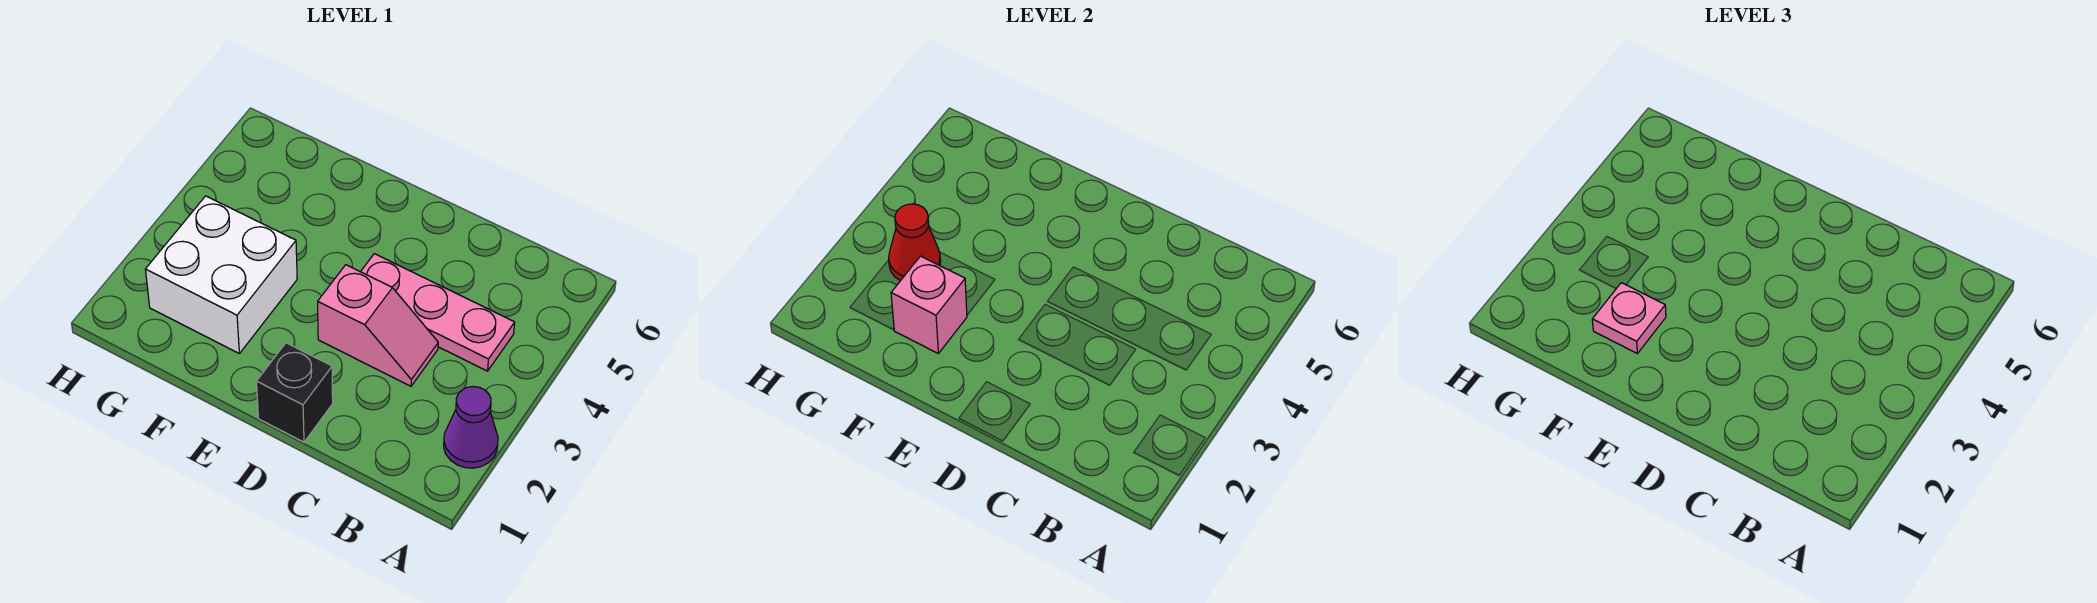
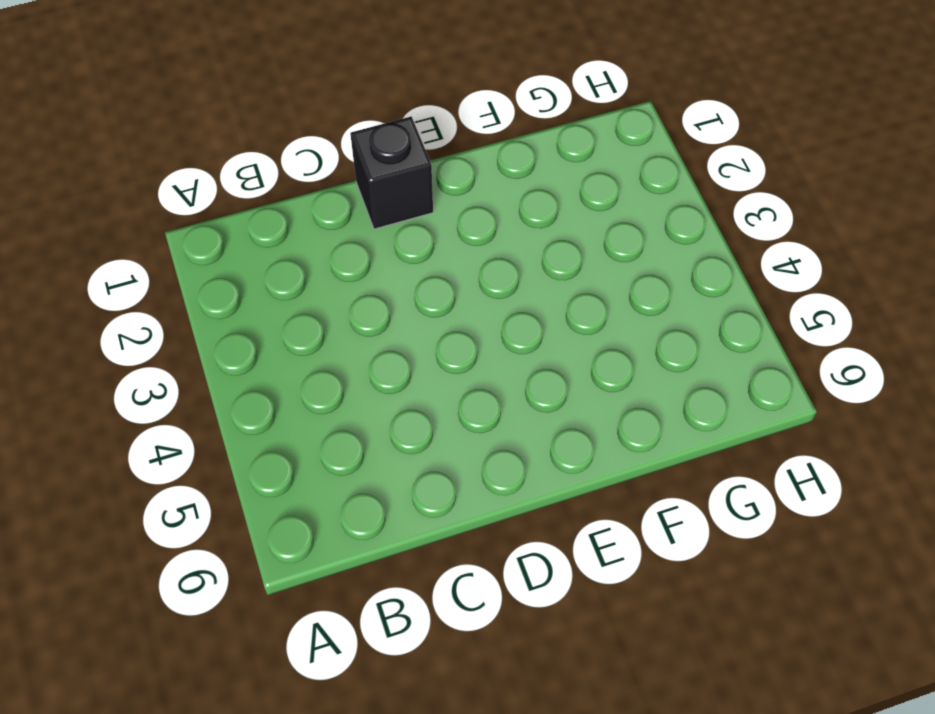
none -> purple 1x1 cone [444,386,498,468]
none -> pink 1x3 plate [361,254,515,371]

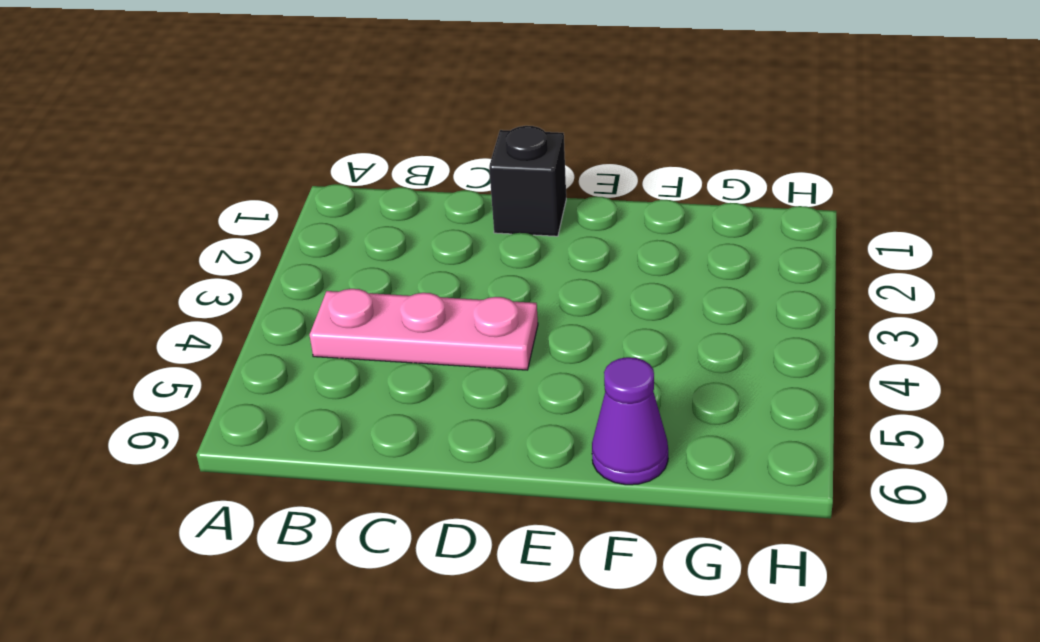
purple 1x1 cone [592,357,668,485] -> purple 1x1 cone moved to [444,386,498,468]
none -> pink 1x2 slope [318,265,438,386]
none -> white 2x2 brick [145,196,297,353]

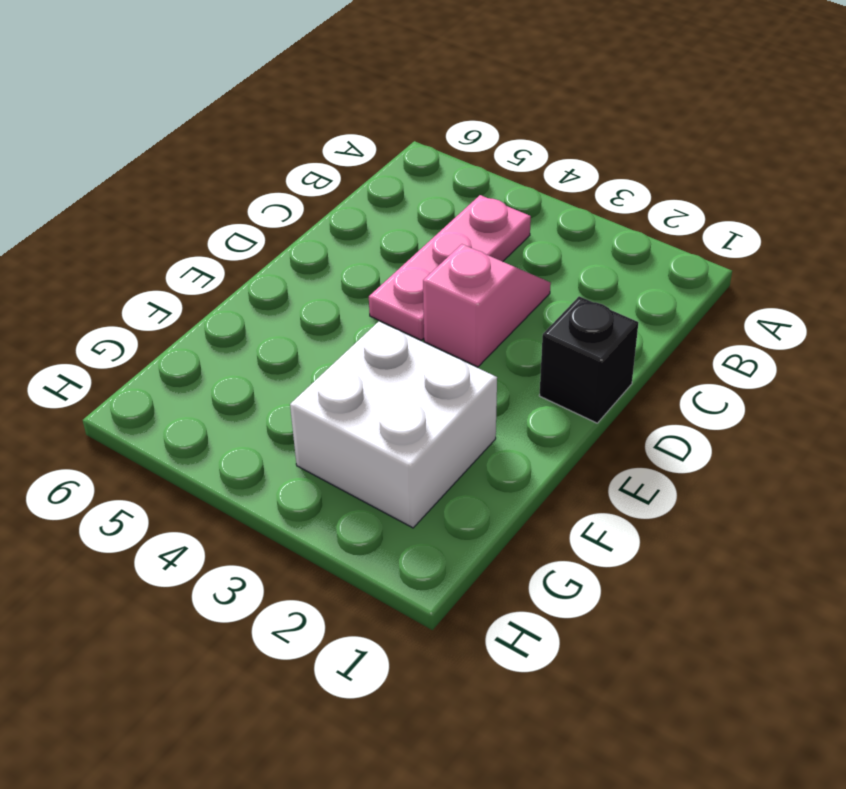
none -> purple 1x1 cone [444,386,498,468]
none -> pink 1x1 brick [891,256,967,353]

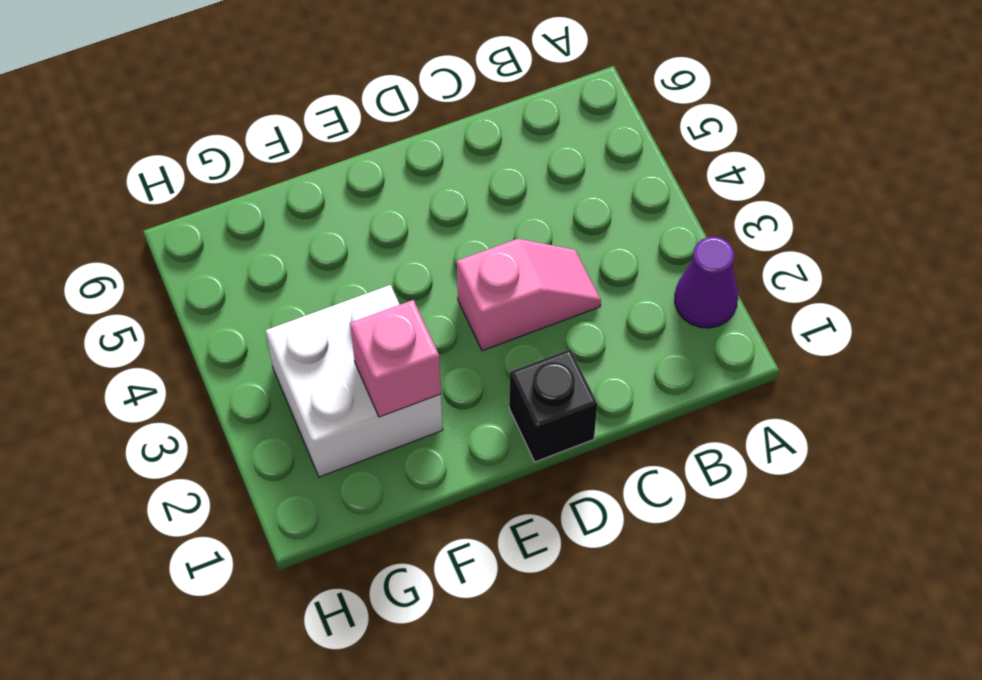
none -> pink 1x3 plate [361,254,515,371]
none -> red 1x1 cone [889,204,941,281]

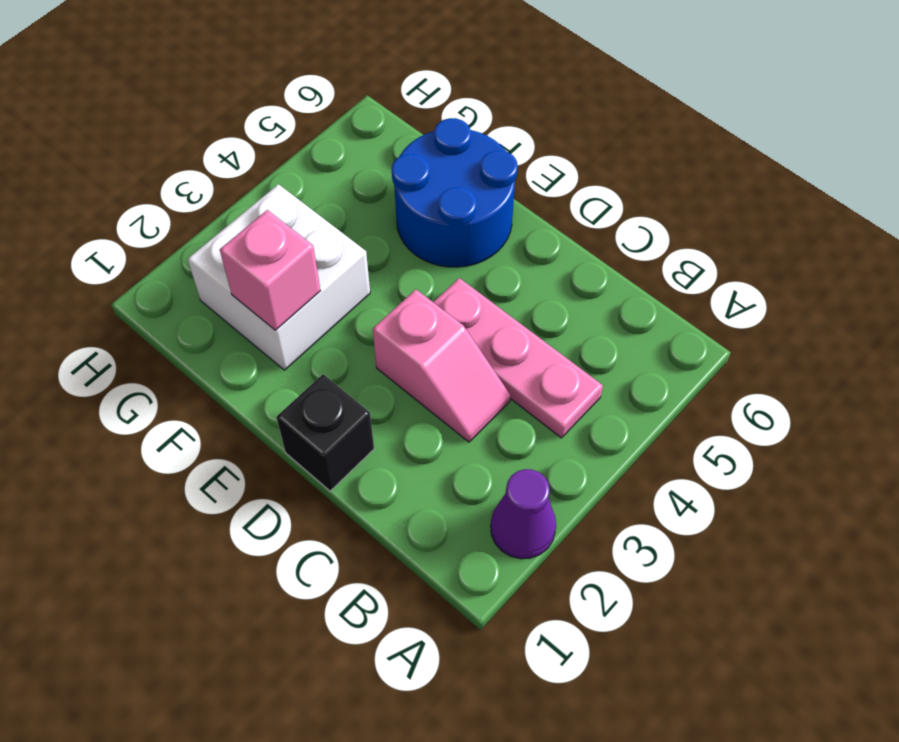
blue 2x2 round brick [392,118,518,267] -> none
none -> red 1x1 cone [889,204,941,281]
none -> pink 1x1 plate [1592,283,1666,353]

